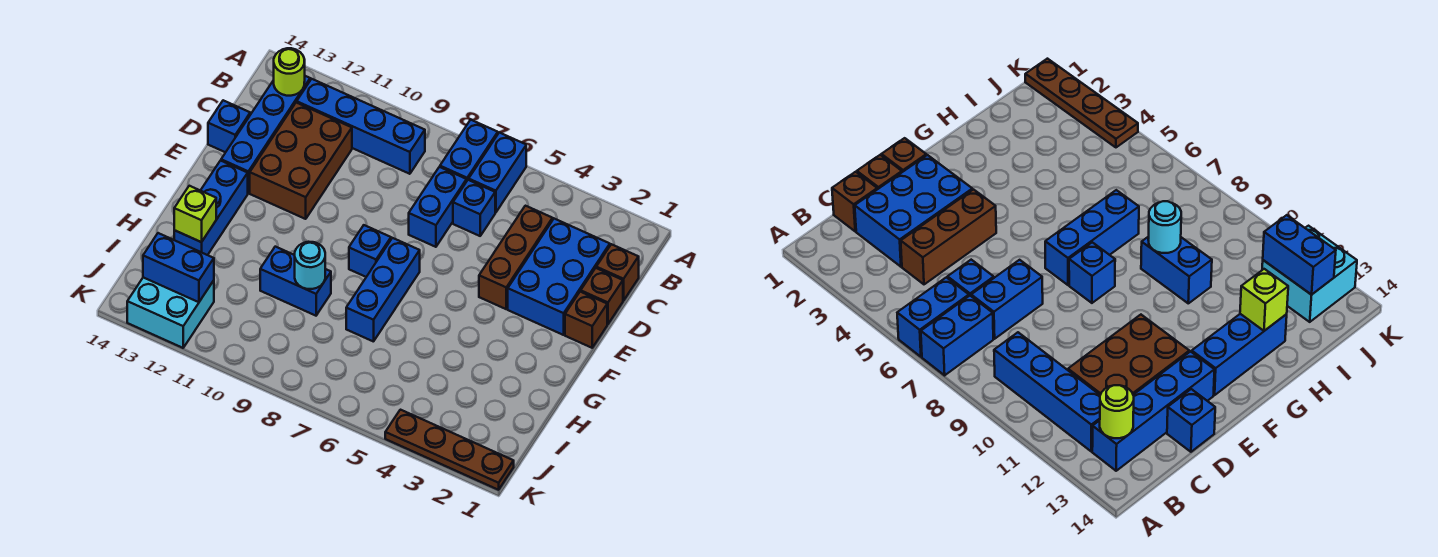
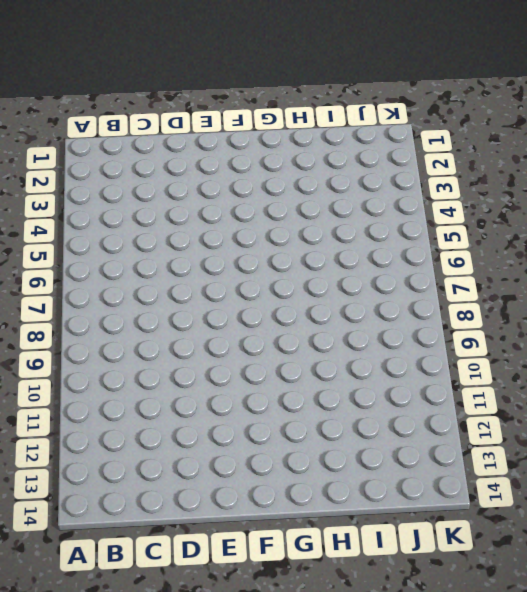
none -> blue 1x2 brick [469,133,526,213]
none -> blue 1x2 brick [440,120,498,180]
none -> blue 1x4 brick [297,79,425,174]

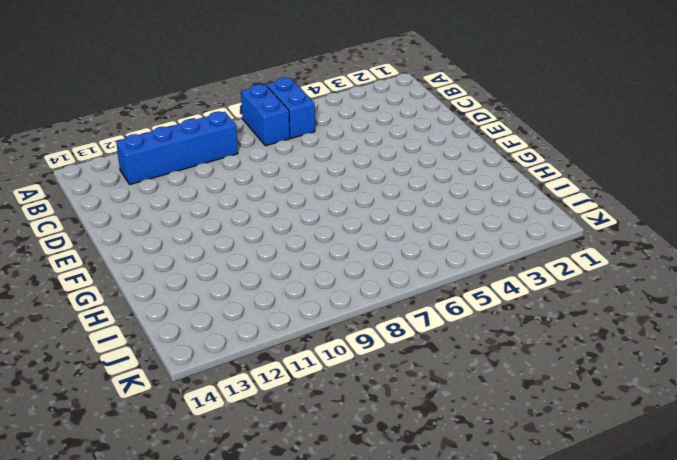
none -> blue 1x4 brick [221,76,310,193]
none -> brown 1x1 brick [596,244,639,301]
none -> blue 2x3 brick [508,219,610,335]

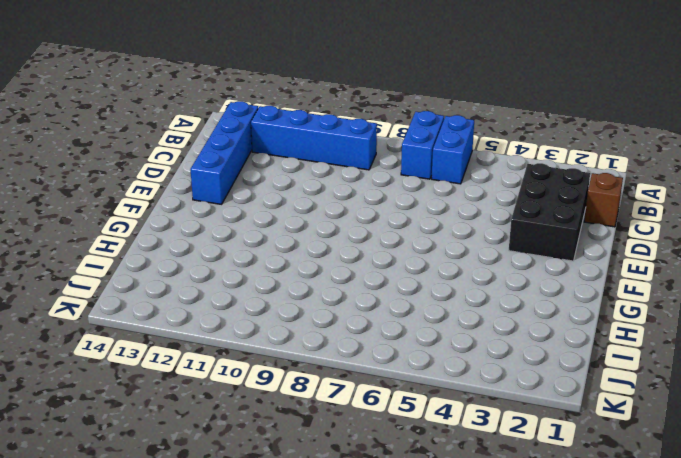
black 2x3 brick [509,163,590,261] -> blue 2x3 brick [508,219,610,335]
none -> brown 1x3 brick [479,206,553,309]
none -> blue 1x1 brick [453,180,495,236]
none -> blue 1x2 brick [409,167,467,247]

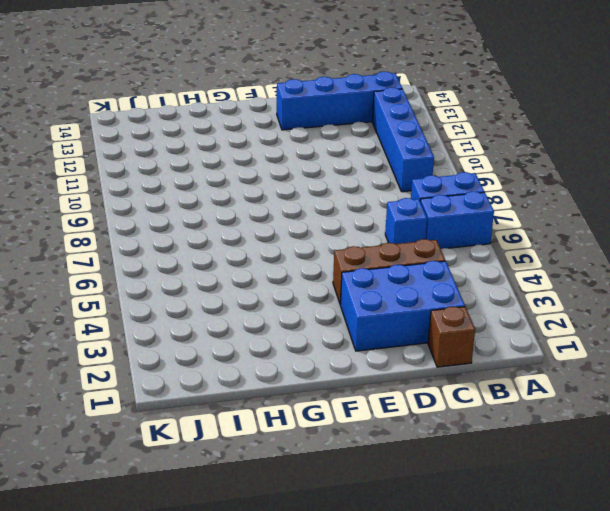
none -> blue 1x2 brick [409,167,467,247]
none -> brown 2x3 brick [250,102,352,219]
none -> brown 1x1 brick [581,268,623,324]

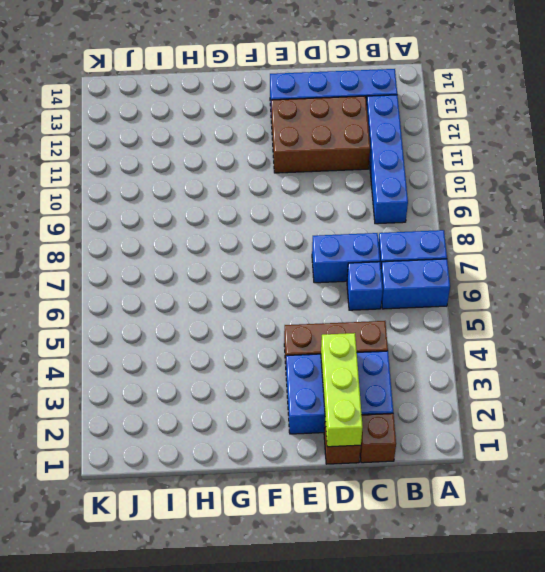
lime 1x3 brick [321,333,363,447] -> none
none -> blue 1x1 brick [208,100,250,152]
none -> brown 1x1 brick [565,292,607,348]
none -> blue 1x3 brick [346,238,420,342]

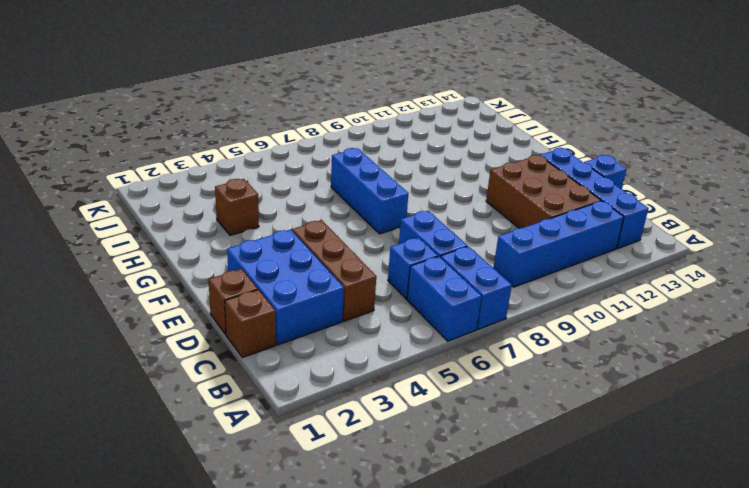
brown 1x1 brick [215,179,259,235] -> brown 1x1 brick moved to [565,292,607,348]
none -> blue 1x1 brick [349,225,391,277]
none -> blue 1x3 brick [174,161,248,255]
none -> blue 1x2 brick [260,247,331,316]

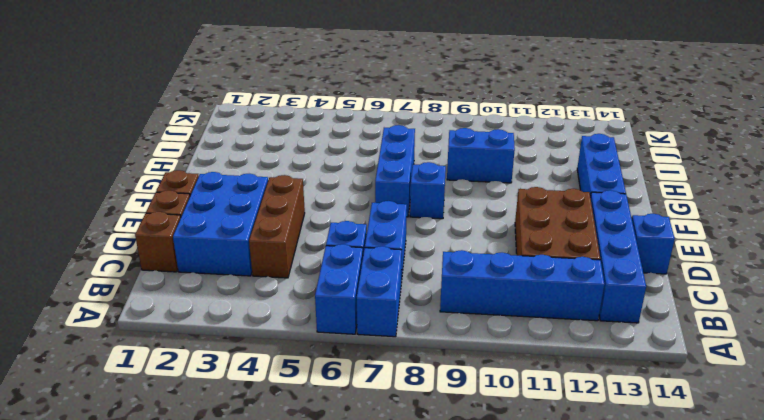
none -> cyan 2x2 brick [127,277,214,348]
none -> brown 1x4 plate [385,410,514,490]
none -> lime 1x1 round brick [274,48,305,96]

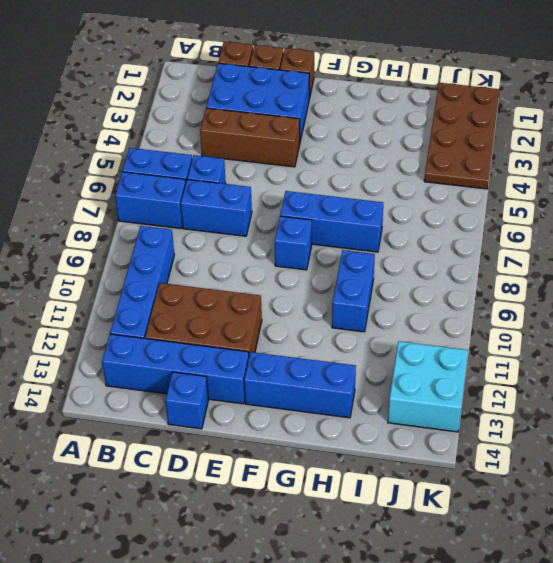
brown 2x4 plate [424,83,499,189] -> brown 1x4 plate [385,410,514,490]
none -> lime 1x1 round brick [274,48,305,96]
none -> cyan 1x1 round brick [295,242,325,289]
none -> lime 1x1 brick [174,186,216,242]

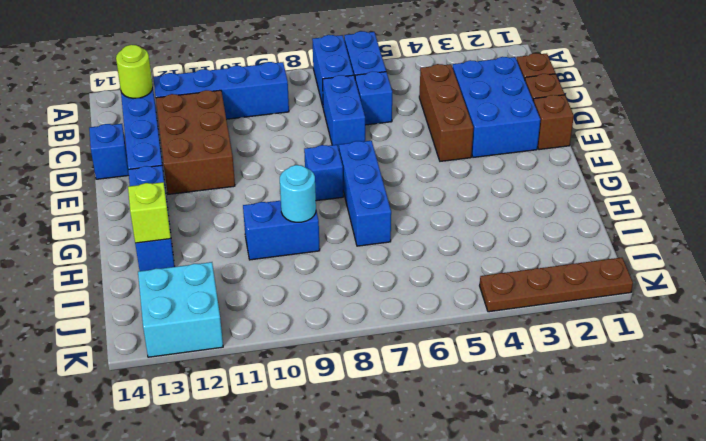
none -> blue 1x2 brick [143,233,214,302]

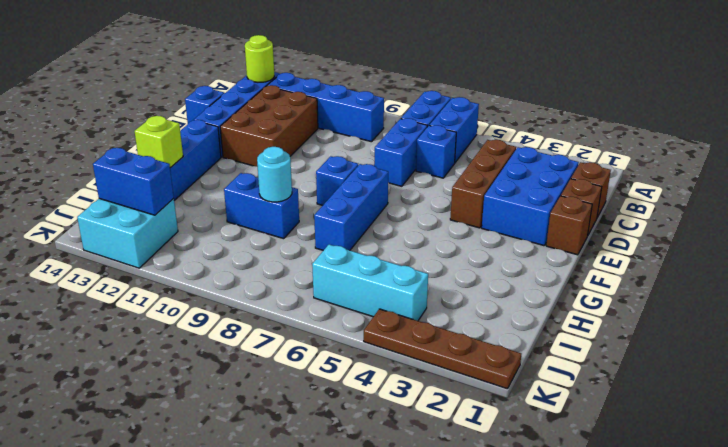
cyan 1x3 brick [312,244,428,321] -> none

